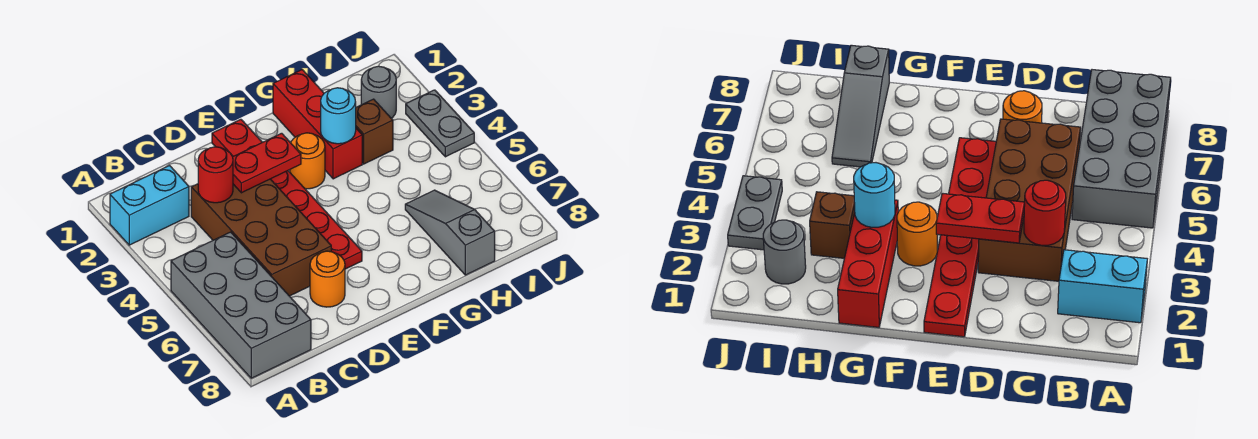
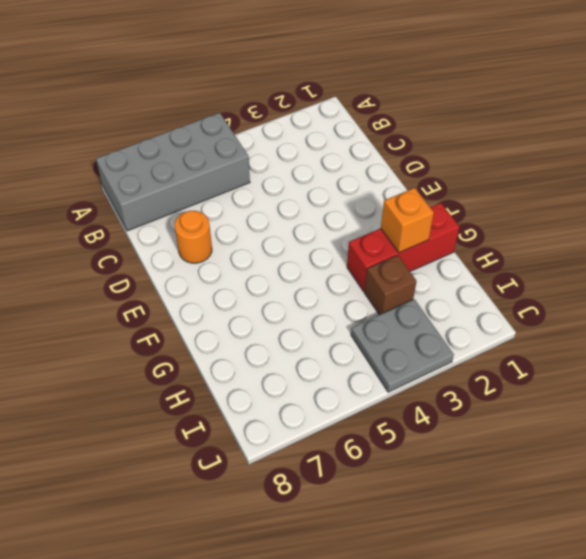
orange 1x1 brick [381,188,434,253] -> none
grey 2x2 plate [351,299,454,392] -> grey 1x2 plate [406,90,474,157]
none -> cyan 1x2 brick [110,166,189,245]
none -> brown 2x4 brick [191,179,331,296]
none -> red 1x6 plate [212,119,362,269]

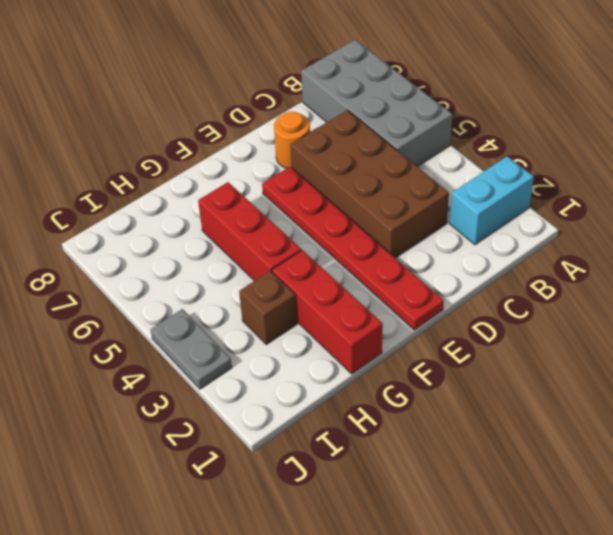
red 1x3 brick [198,182,301,281] -> none
none -> orange 1x1 round brick [290,133,325,189]
none -> grey 1x3 slope [405,190,495,275]
none -> grey 1x1 round brick [361,66,396,118]

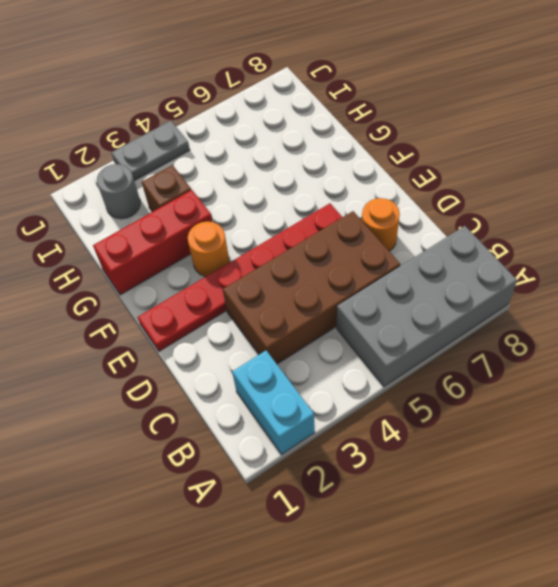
none -> grey 1x3 slope [405,190,495,275]
none -> red 1x1 round brick [198,147,233,203]
none -> red 1x2 plate [233,133,301,193]

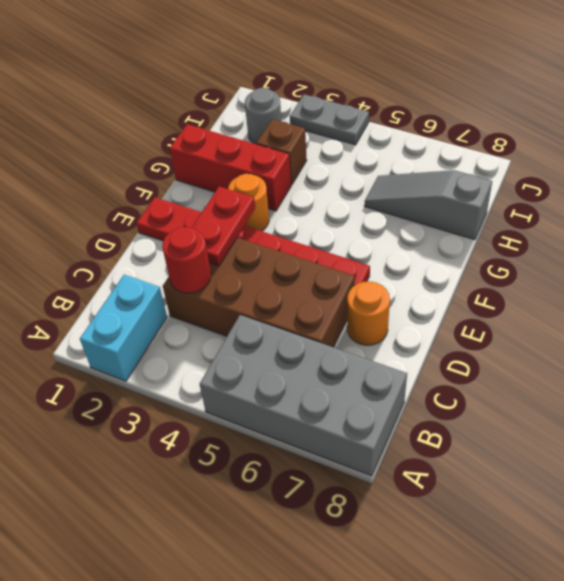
none -> cyan 1x1 round brick [321,88,356,144]

